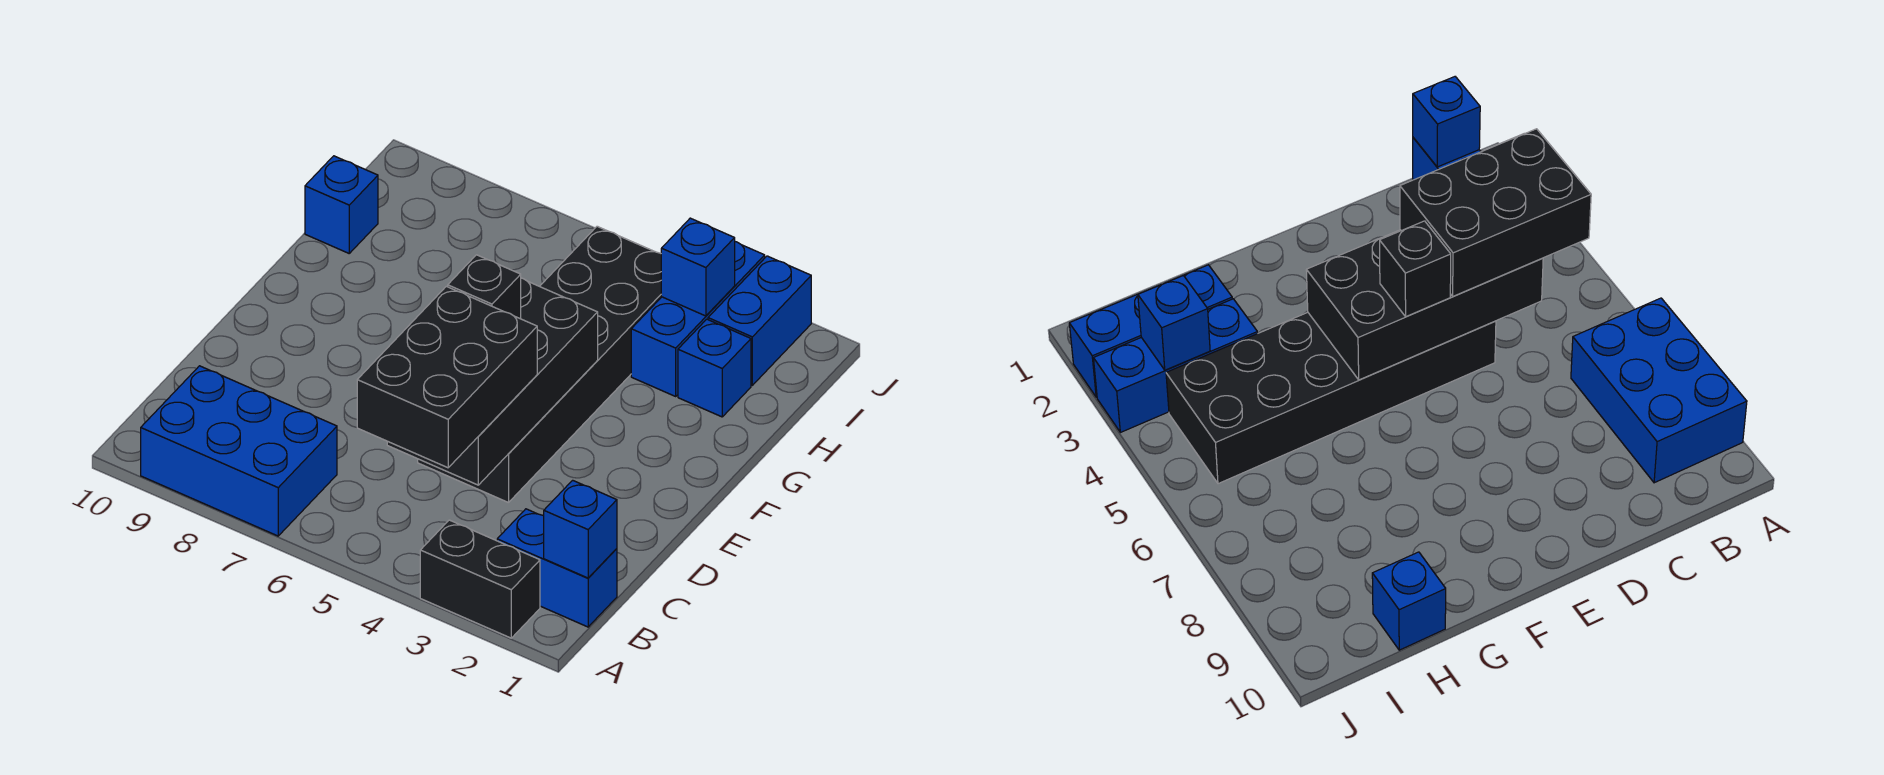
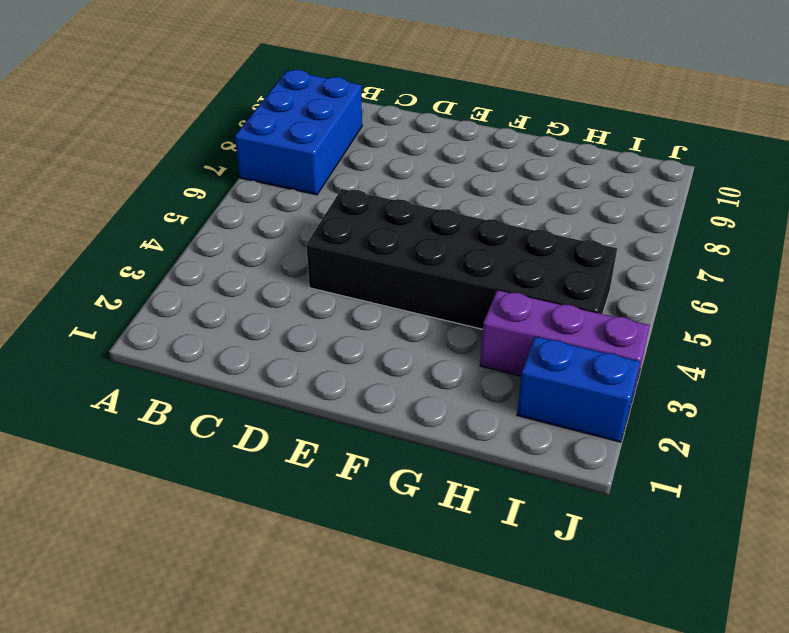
purple 1x3 brick [480,290,650,398] -> blue 1x3 brick [631,242,765,396]
none -> black 1x2 brick [420,520,540,638]
none -> blue 1x2 brick [497,509,617,627]
none -> blue 1x1 brick [678,319,751,417]

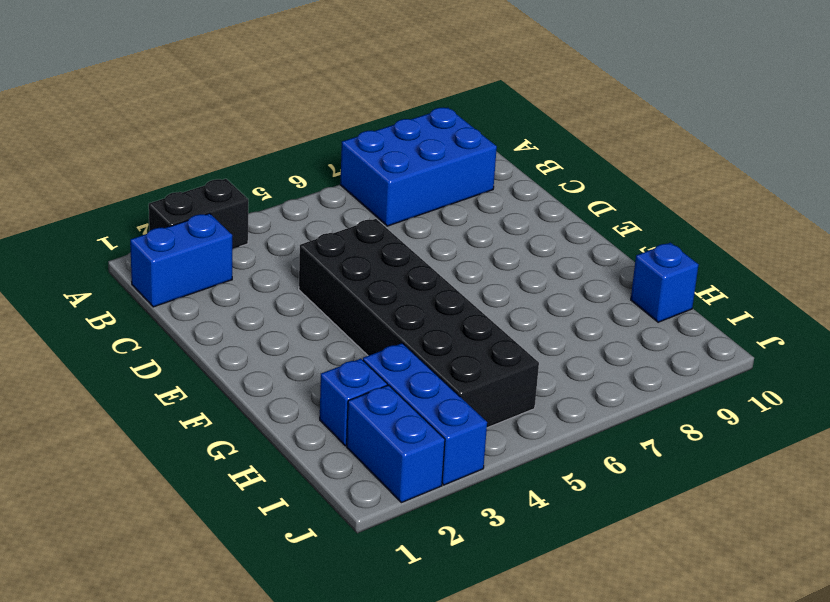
none -> blue 1x1 brick [544,480,617,578]
none -> black 2x4 brick [387,278,598,485]
none -> blue 1x1 brick [661,218,735,316]

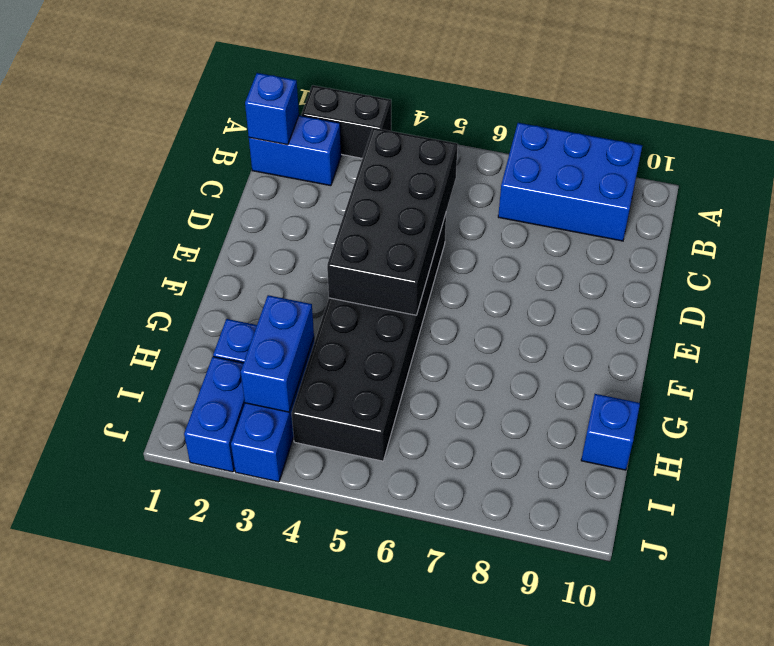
blue 1x2 brick [241,295,314,412] -> blue 1x1 brick [661,218,735,316]
none -> black 2x3 brick [357,286,537,468]
none -> black 1x1 brick [448,255,521,319]

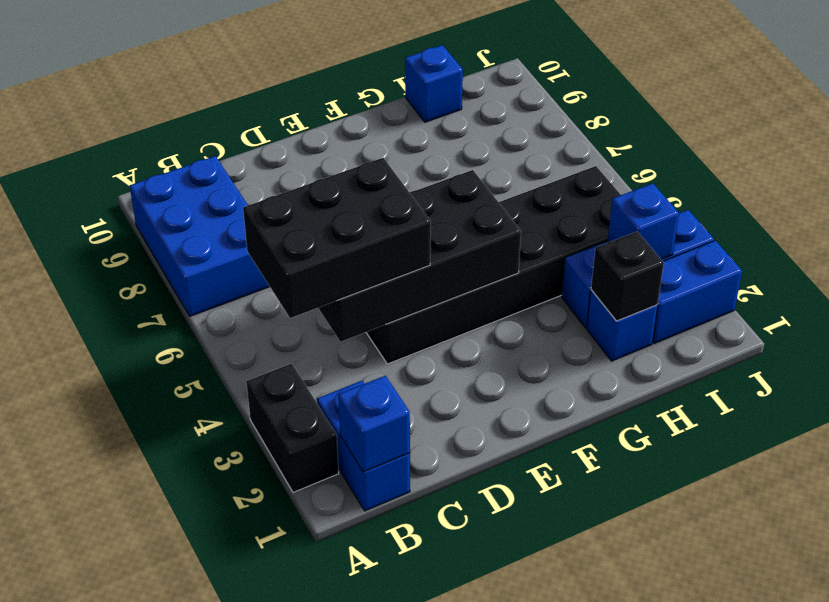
black 1x1 brick [591,232,664,321] -> black 1x1 brick moved to [448,255,521,319]

